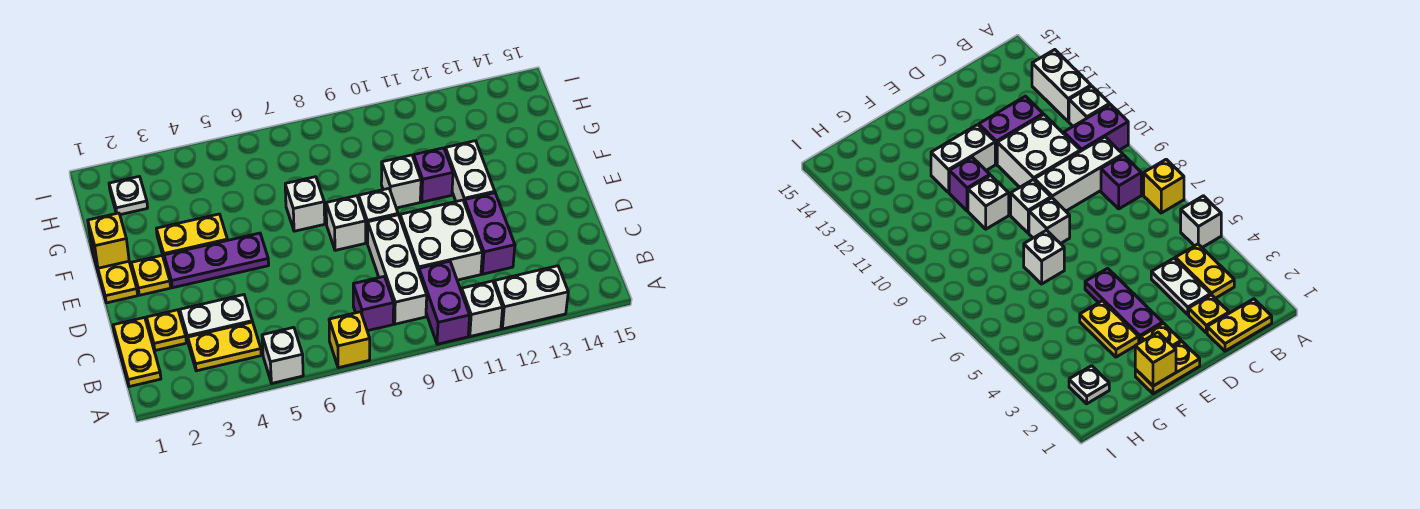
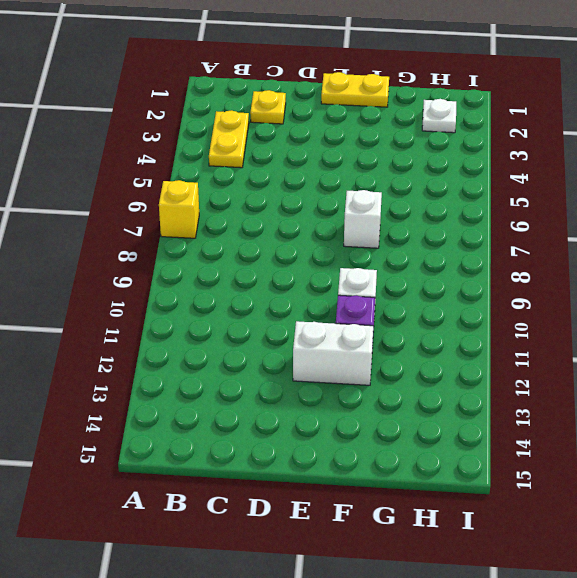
none -> white 1x1 brick [262,327,303,383]
none -> purple 1x2 brick [419,261,470,344]
none -> white 1x1 brick [462,281,503,337]

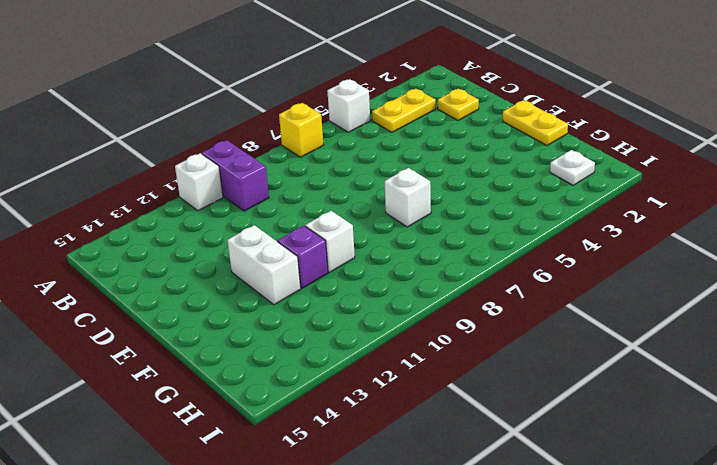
none -> white 1x2 brick [494,266,568,329]
none -> yellow 1x2 plate [113,317,161,387]
none -> purple 1x1 brick [353,276,394,331]

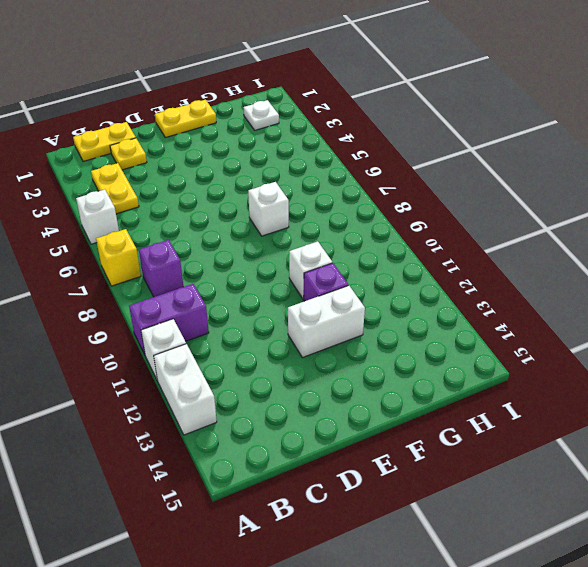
none -> white 1x3 brick [368,215,427,324]
none -> white 1x2 plate [180,295,252,341]
none -> white 2x2 brick [400,200,482,280]

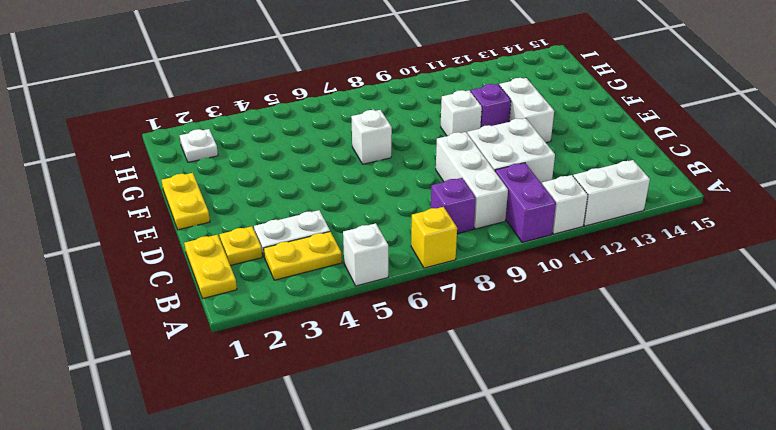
none -> purple 1x2 brick [465,193,515,274]
none -> yellow 1x1 plate [131,255,171,295]
none -> purple 1x3 plate [164,233,269,288]

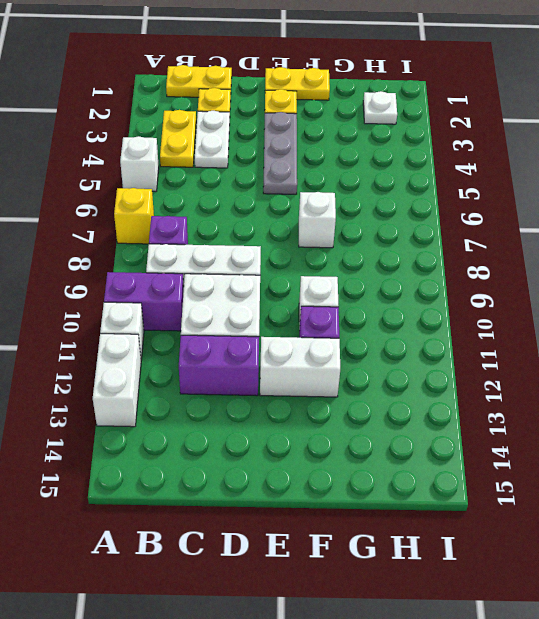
grey 1x3 plate [263,112,297,194] -> purple 1x3 plate [164,233,269,288]
none -> white 1x1 brick [326,196,366,250]
none -> white 1x1 brick [359,188,398,243]
none -> yellow 1x2 plate [156,214,227,261]

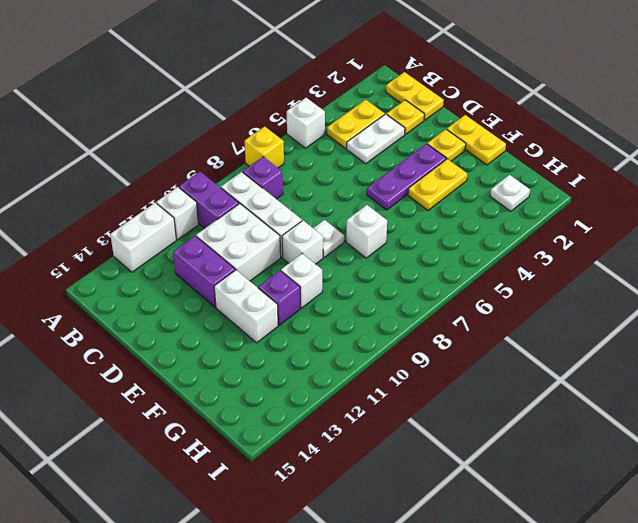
white 1x1 plate [313,220,344,258] -> white 1x1 brick [326,196,366,250]
none -> yellow 1x1 brick [88,213,129,268]

